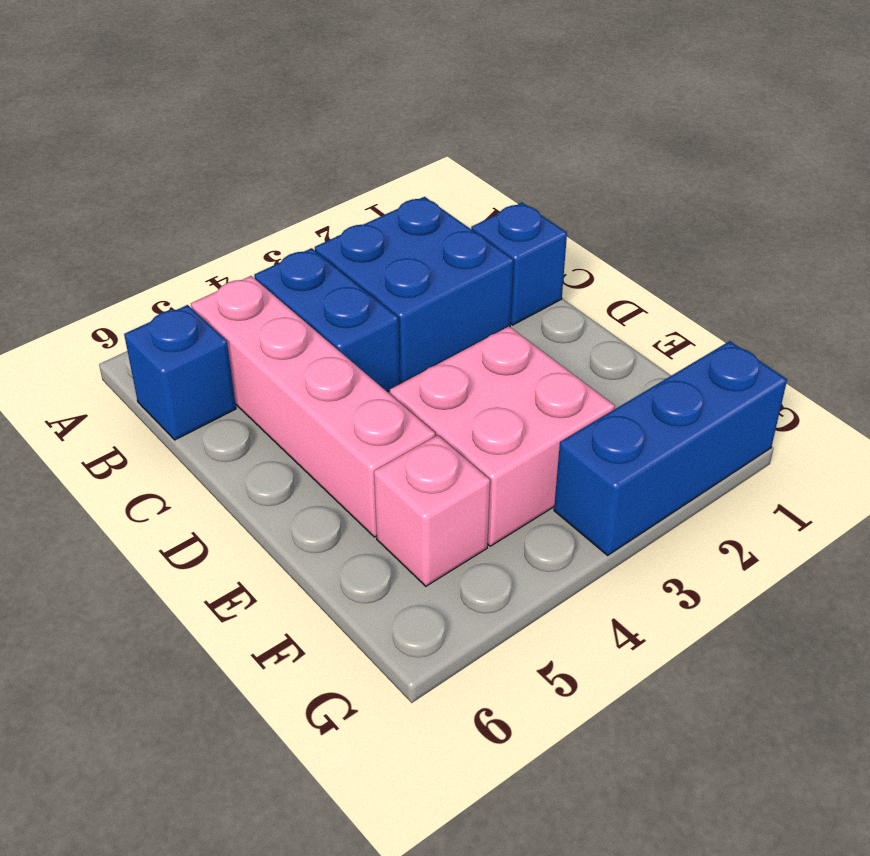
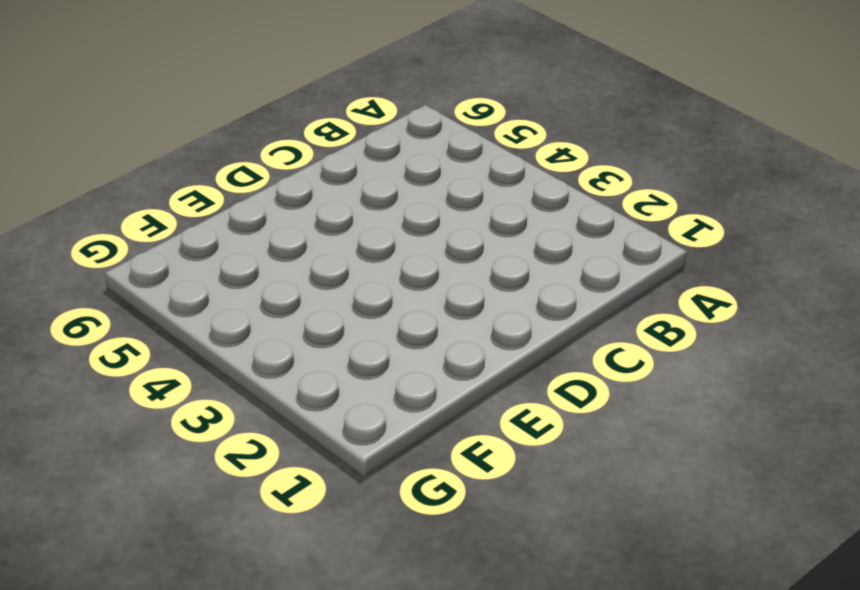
none -> blue 2x2 brick [315,197,513,383]
none -> blue 1x2 brick [254,248,400,392]

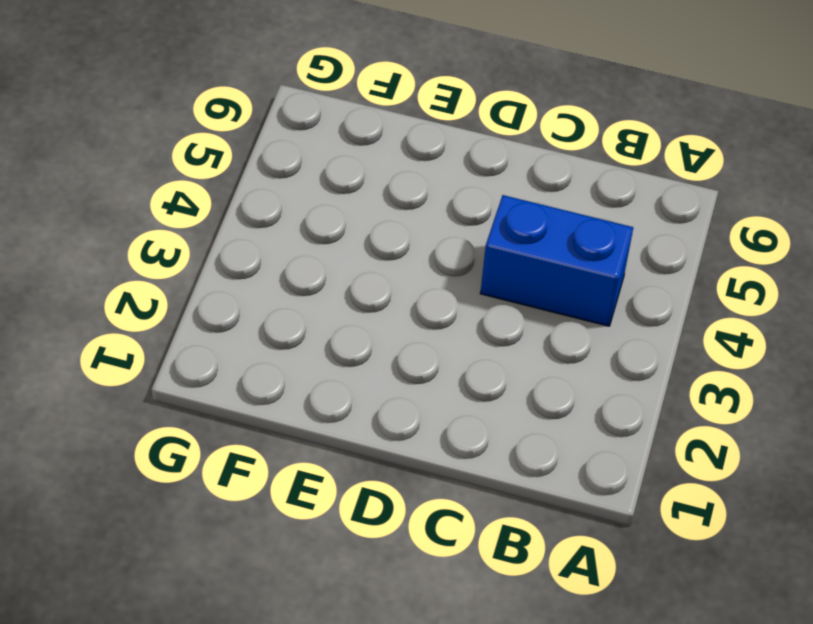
none -> blue 2x2 brick [315,197,513,383]
none -> pink 1x4 brick [191,276,435,537]

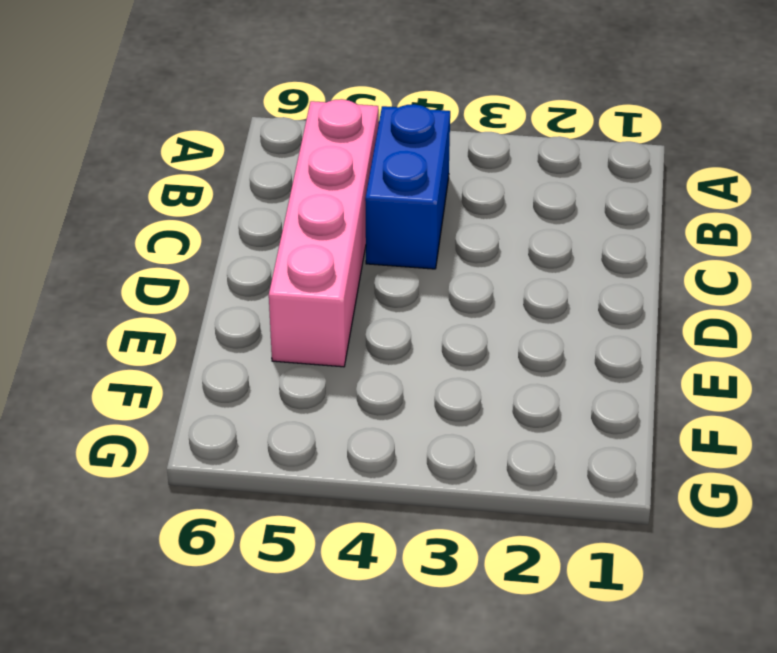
none -> blue 2x2 brick [315,197,513,383]
none -> blue 1x1 brick [124,305,236,440]

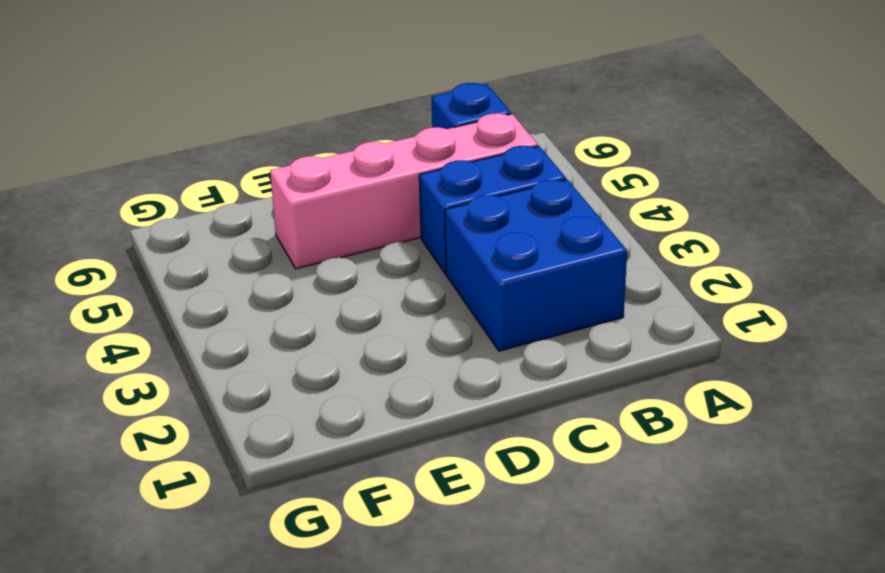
none -> blue 1x1 brick [471,203,567,325]
none -> pink 2x2 brick [390,326,615,546]

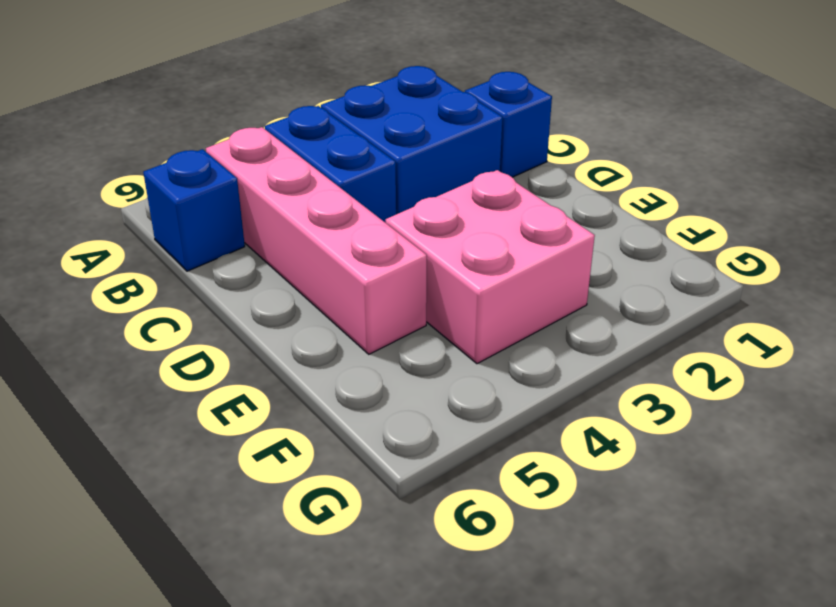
none -> pink 1x1 brick [374,435,490,586]
none -> blue 1x3 brick [554,341,787,555]

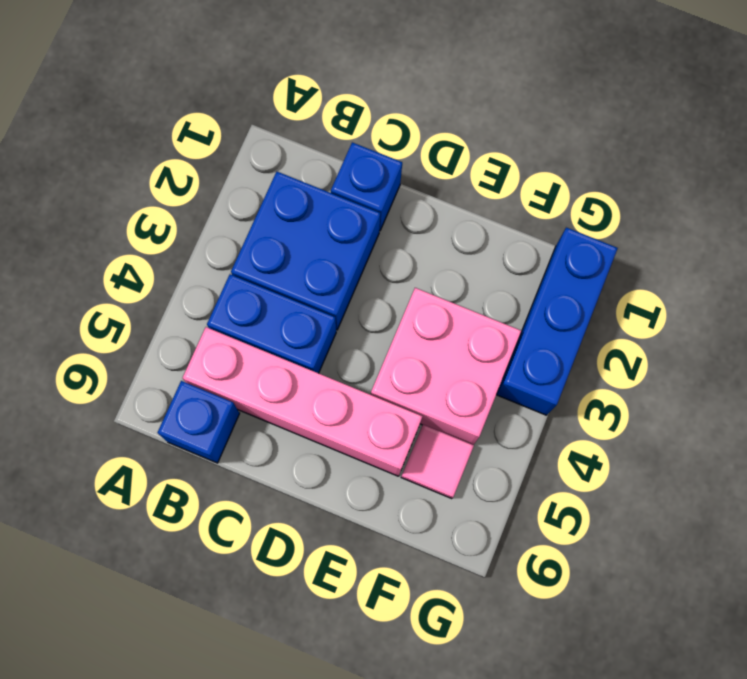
pink 1x1 tile [401,425,474,499] -> pink 1x1 brick [374,435,490,586]

